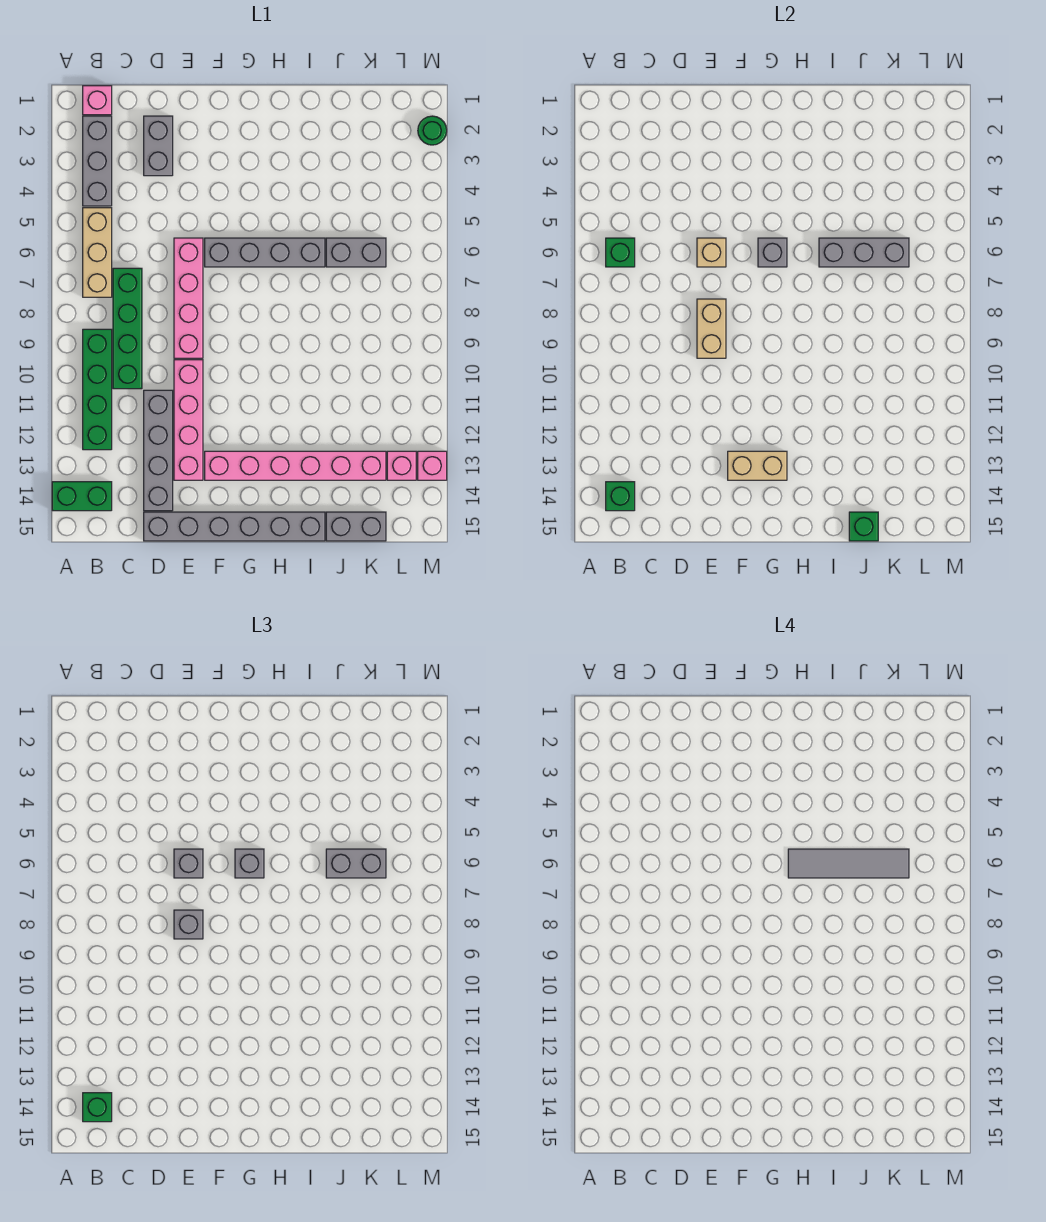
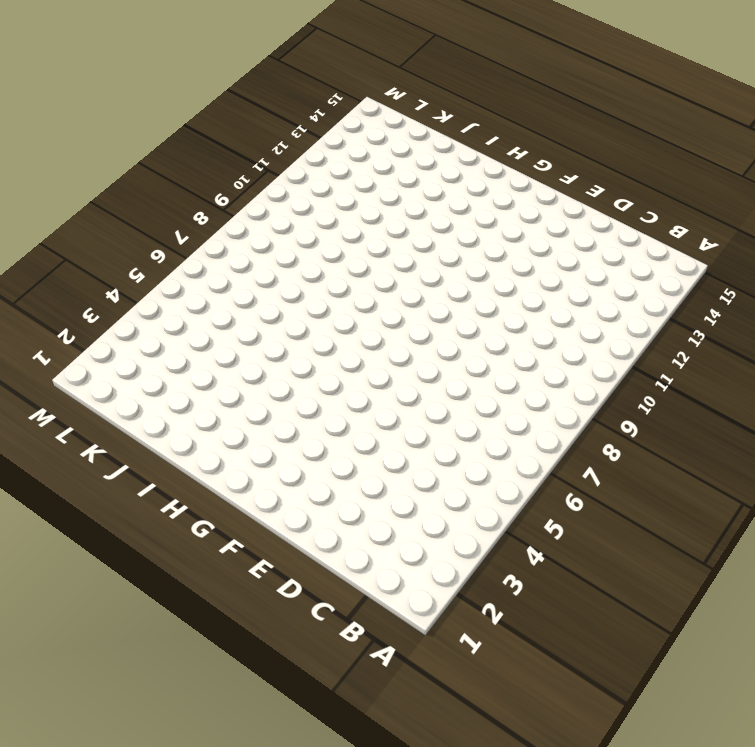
none -> green 1x2 brick [52,482,112,511]
none -> pink 1x1 brick [83,86,112,115]
none -> grey 1x3 brick [83,116,112,206]
none -> tan 1x3 brick [83,208,112,297]

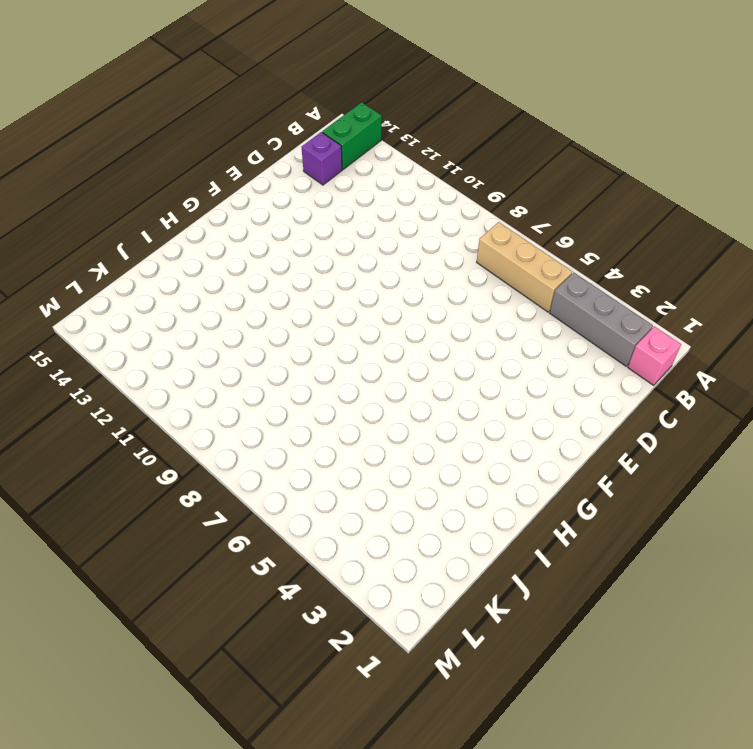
purple 1x1 brick [301,132,342,185] -> none
none -> green 1x4 brick [83,329,112,450]
none -> green 1x4 brick [113,268,142,389]
none -> grey 1x2 brick [144,116,173,176]
none -> grey 1x4 brick [144,390,173,511]

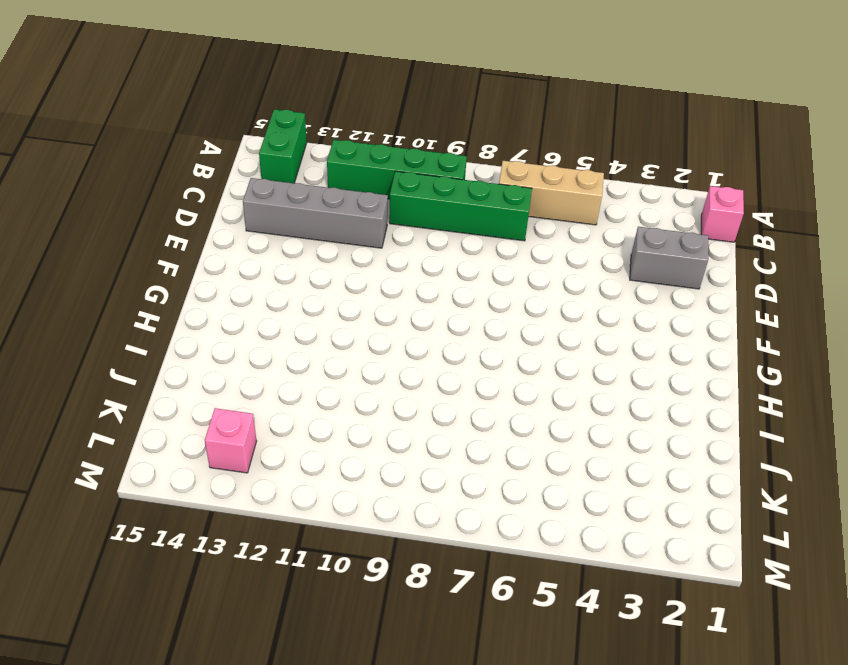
none -> grey 1x3 brick [83,116,112,206]
none -> grey 1x6 brick [144,512,325,541]
none -> pink 1x4 brick [174,238,203,358]
none -> pink 1x4 brick [174,360,203,480]

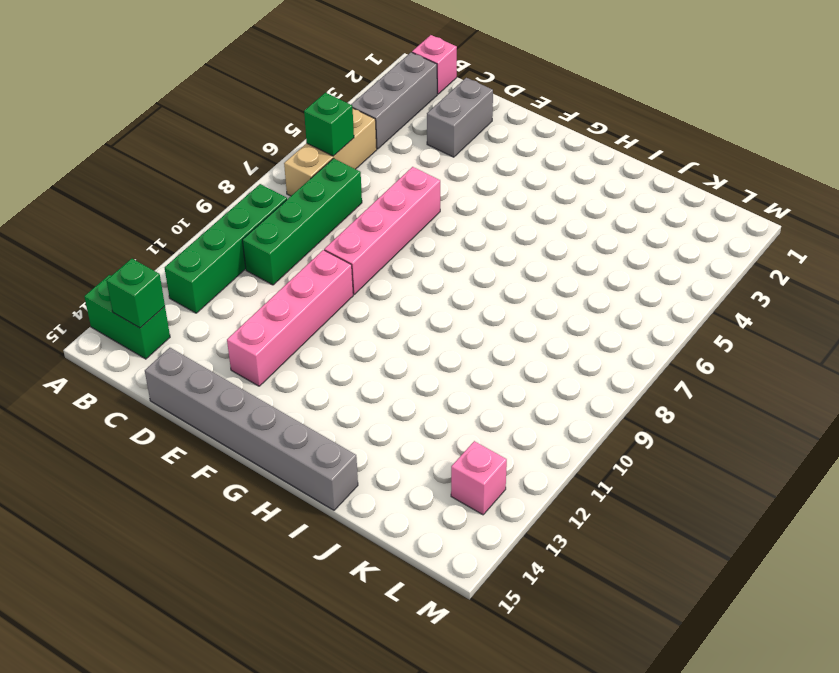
none -> grey 1x4 brick [144,390,173,511]
none -> grey 1x4 brick [205,238,325,267]
none -> pink 1x6 brick [205,451,386,480]
none -> grey 1x2 brick [326,238,386,267]

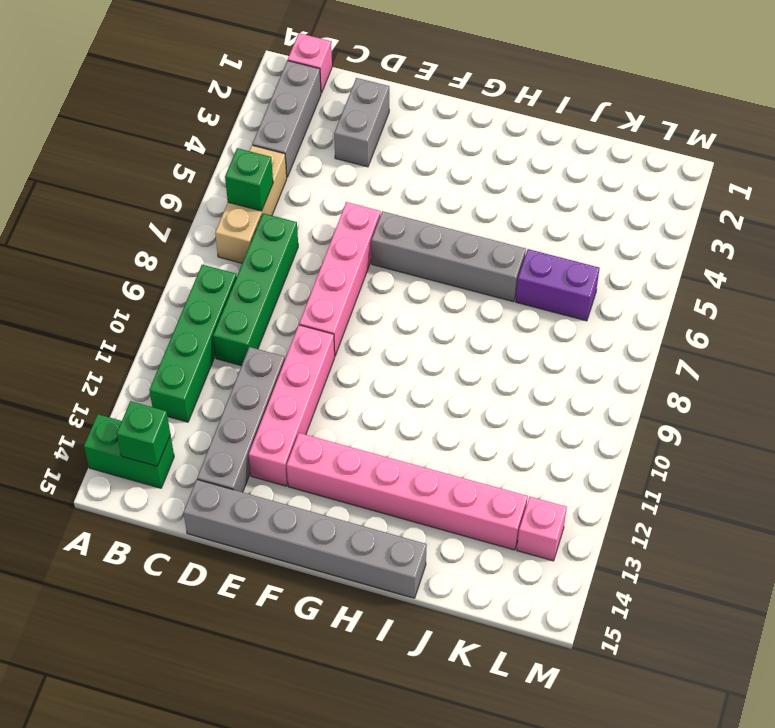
purple 1x2 brick [516,249,600,321] -> grey 1x2 brick [326,238,386,267]
none -> grey 1x2 brick [326,512,386,541]
none -> green 1x1 round brick [418,116,447,145]
none -> pink 1x1 brick [418,451,447,480]
none -> tan 1x1 brick [697,238,726,267]

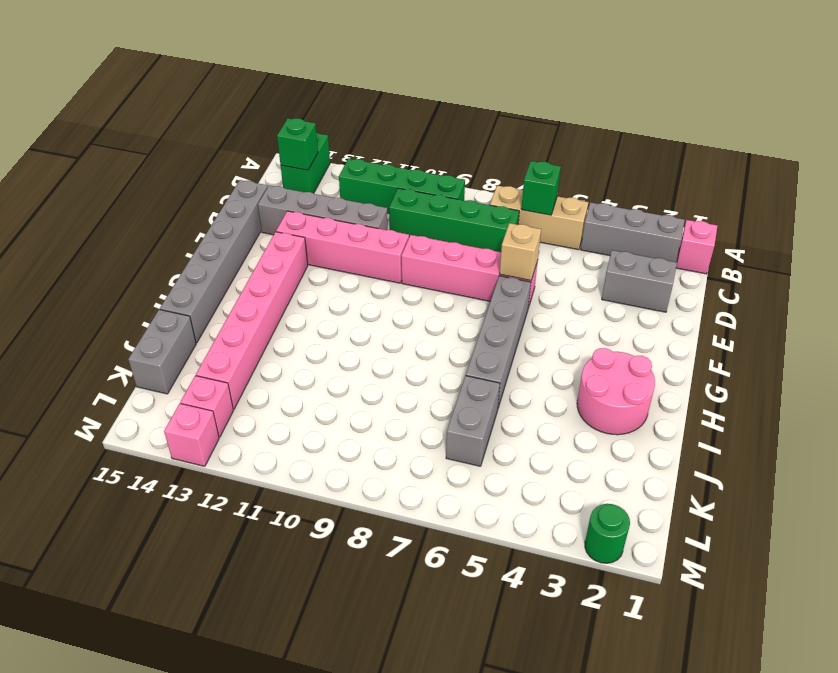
pink 2x2 round brick [577,348,655,435] -> none
none -> tan 1x2 brick [697,299,726,358]
none -> tan 1x2 brick [728,451,787,480]
none -> grey 1x1 brick [758,238,787,267]
none -> grey 1x3 brick [819,238,909,267]

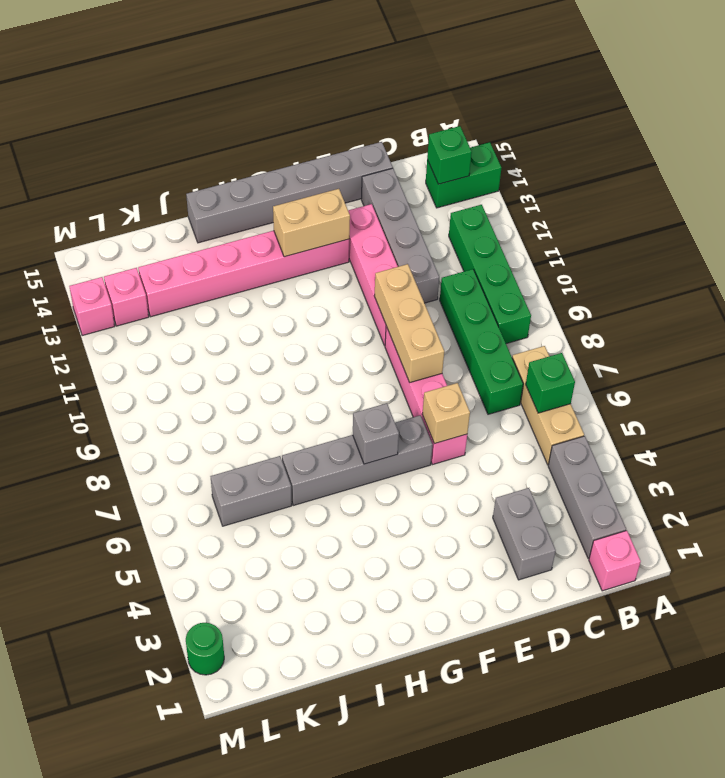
tan 1x3 brick [374,264,444,382] -> tan 1x2 brick [697,299,726,358]
none -> grey 1x2 brick [326,512,386,541]
none -> grey 1x3 brick [819,238,909,267]
none -> green 1x1 brick [849,512,878,541]
none -> green 1x1 brick [83,1093,112,1122]

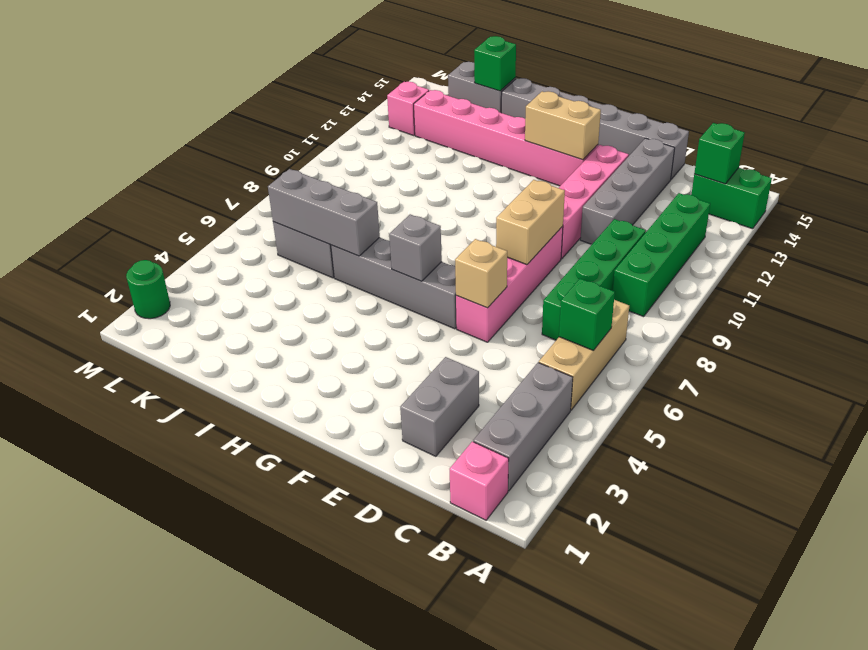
none -> pink 1x1 brick [418,451,447,480]
none -> green 1x1 brick [83,1093,112,1122]
none -> grey 1x1 brick [174,849,203,878]
none -> grey 1x1 brick [174,910,203,939]

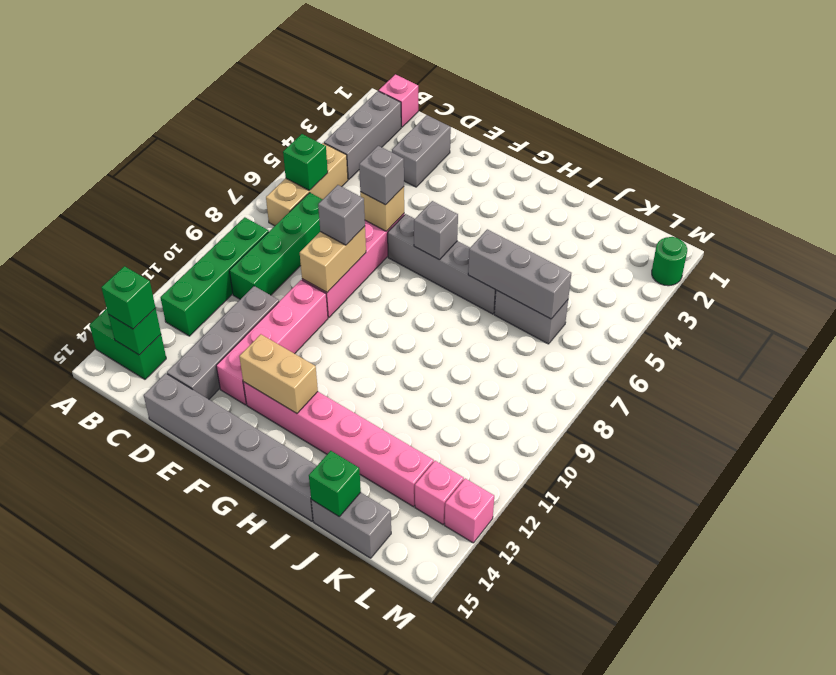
none -> grey 1x1 brick [235,849,264,878]
none -> grey 1x2 brick [326,849,386,878]
none -> grey 1x4 tile [788,849,909,878]

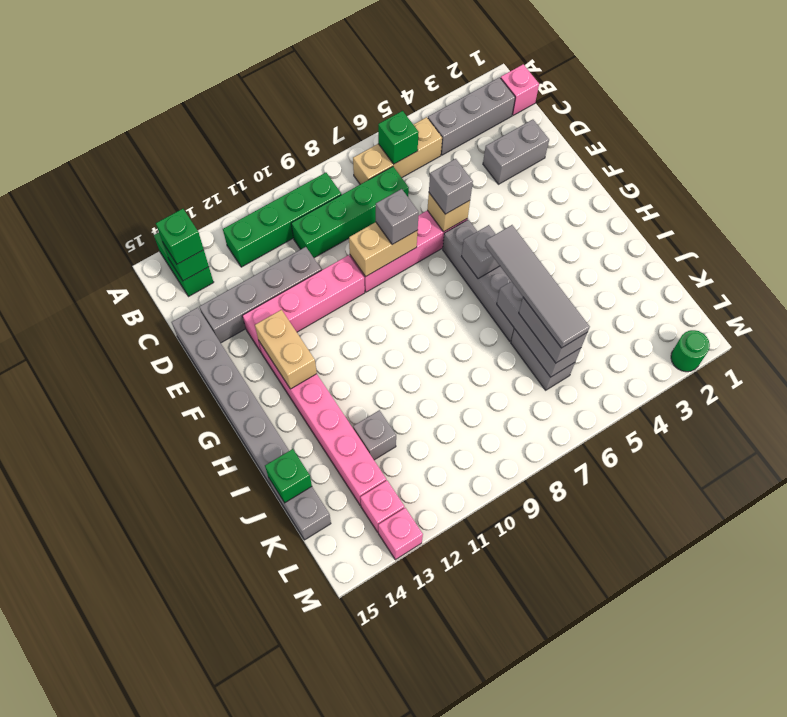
grey 1x1 brick [353,410,396,460] -> grey 1x1 brick moved to [235,849,264,878]

